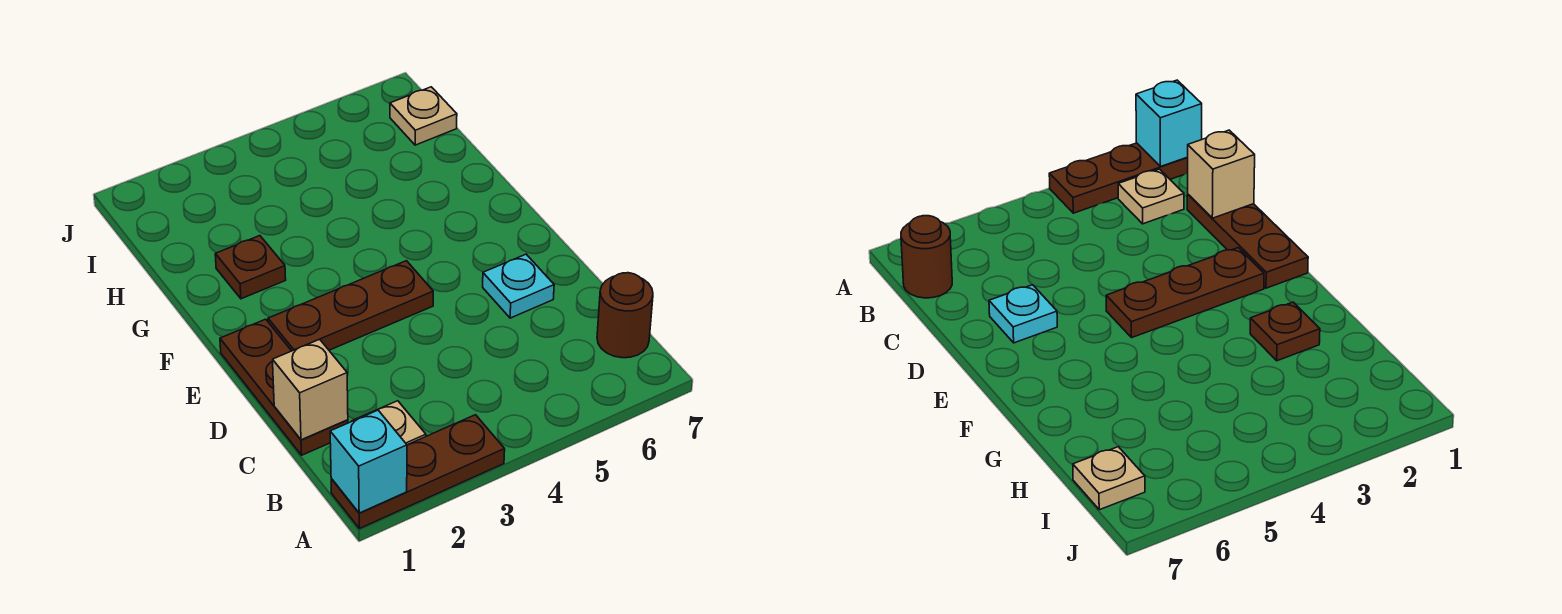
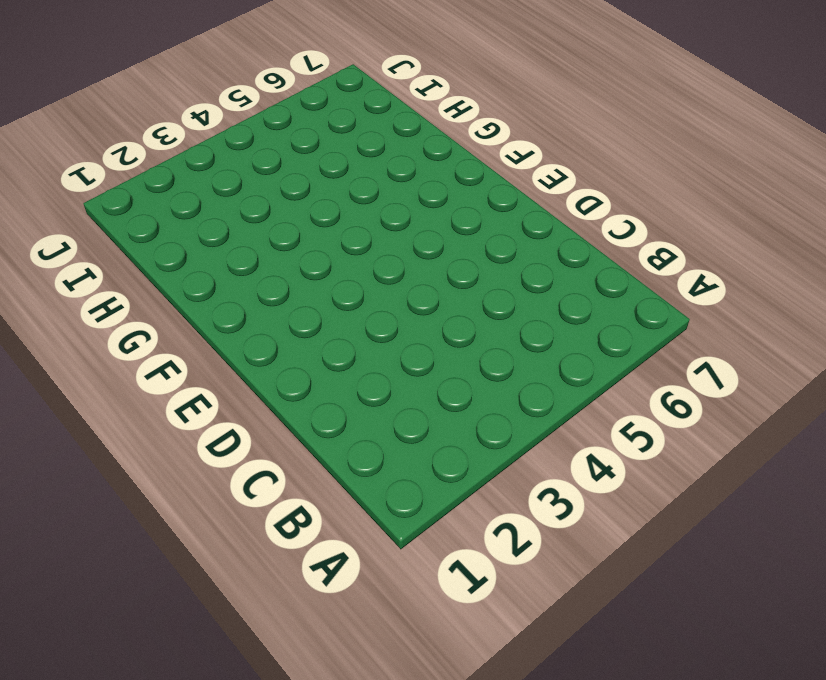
none -> brown 1x3 plate [331,415,505,529]
none -> tan 1x1 plate [352,401,426,445]

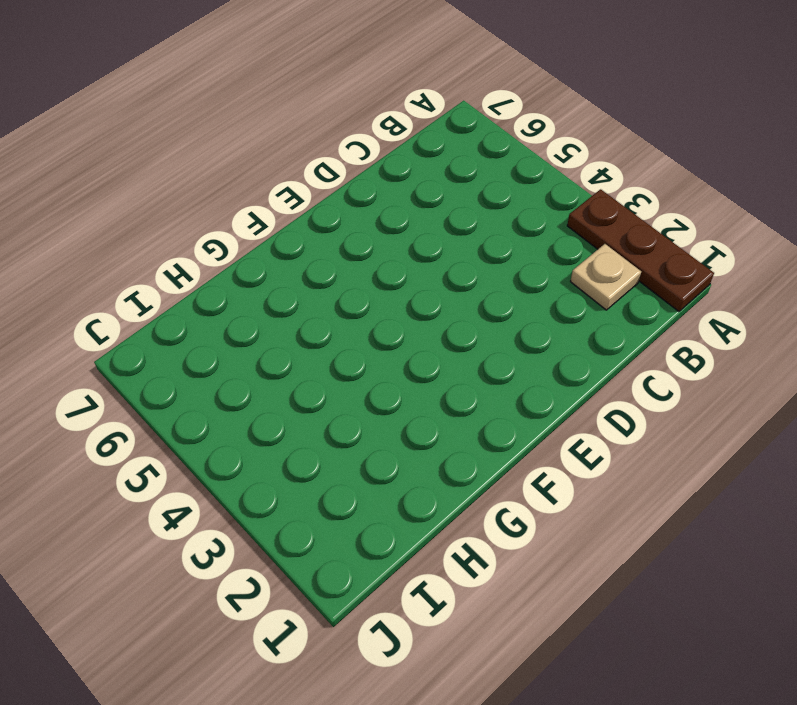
none -> brown 1x1 round brick [597,273,653,358]
none -> brown 1x3 plate [220,319,348,455]

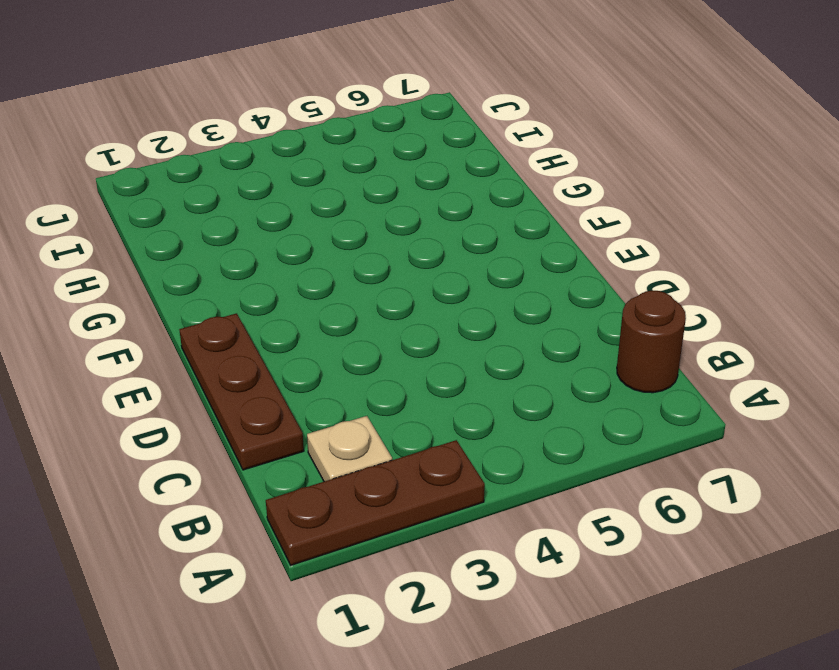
none -> cyan 1x1 plate [483,254,554,318]
none -> brown 1x3 plate [268,261,433,351]

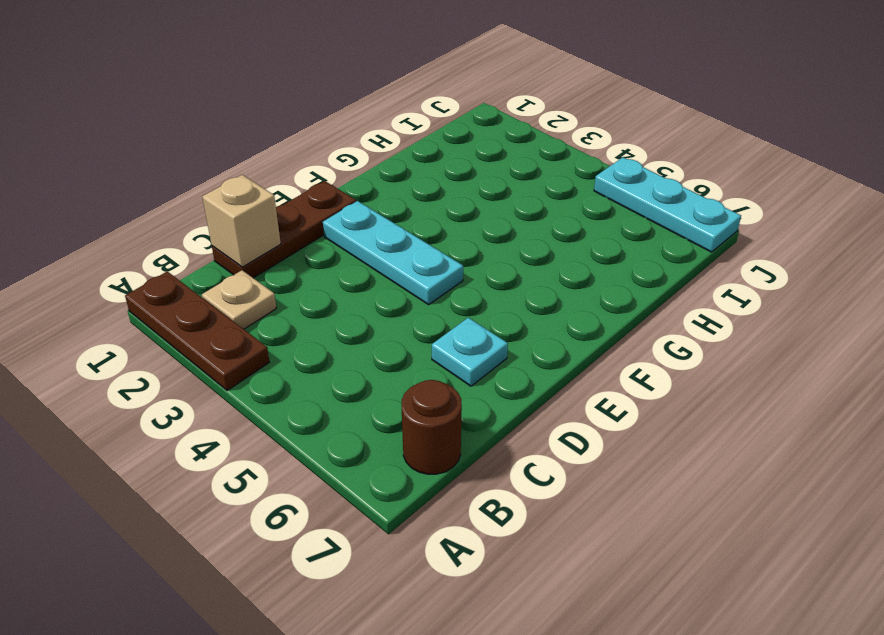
cyan 1x3 plate [323,201,463,305] -> brown 1x3 plate [268,261,433,351]
cyan 1x3 plate [594,157,741,252] -> none
none -> brown 1x1 plate [215,236,286,299]
none -> tan 1x1 plate [390,87,457,145]

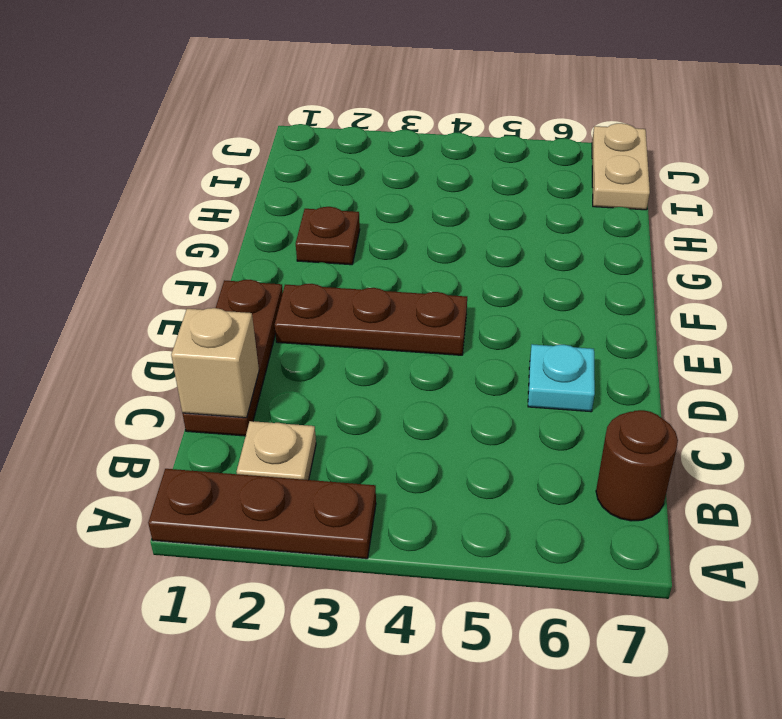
tan 1x2 plate [592,123,650,210] -> tan 1x1 plate [390,87,457,145]
none -> cyan 1x1 brick [330,410,407,513]

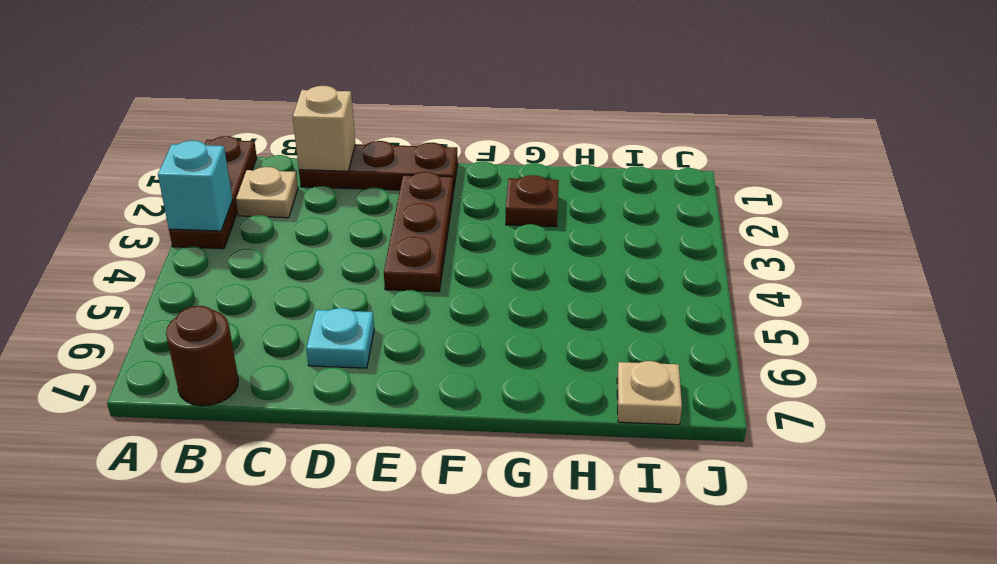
cyan 1x1 brick [158,141,233,231] -> cyan 1x1 brick moved to [330,410,407,513]

